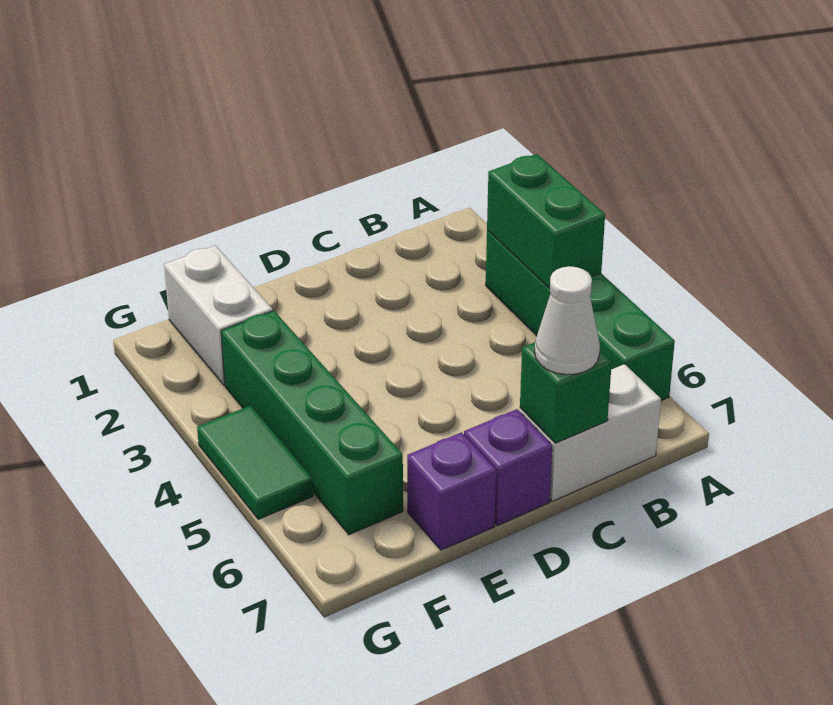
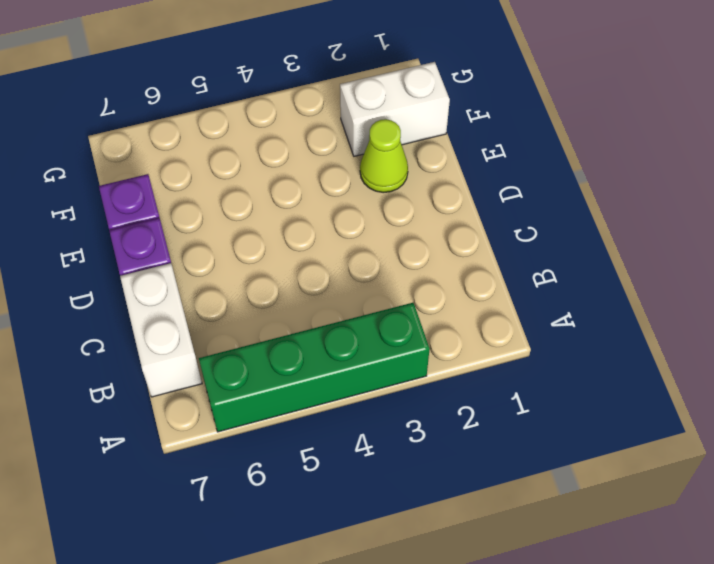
lime 1x1 cone [360,119,408,193] -> none
none -> green 1x4 brick [221,311,403,535]
none -> green 1x2 tile [197,406,313,519]

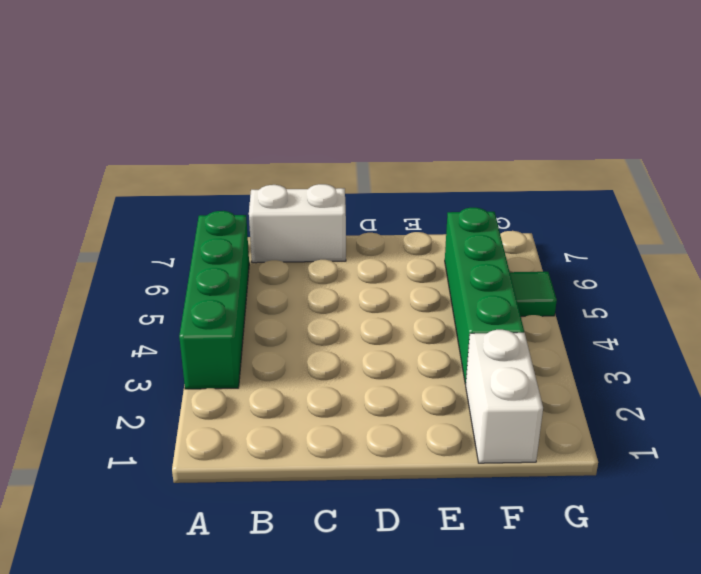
green 1x1 tile [510,272,557,316] -> green 1x2 tile [197,406,313,519]
none -> purple 1x1 brick [464,409,552,526]
none -> purple 1x1 brick [407,432,496,550]

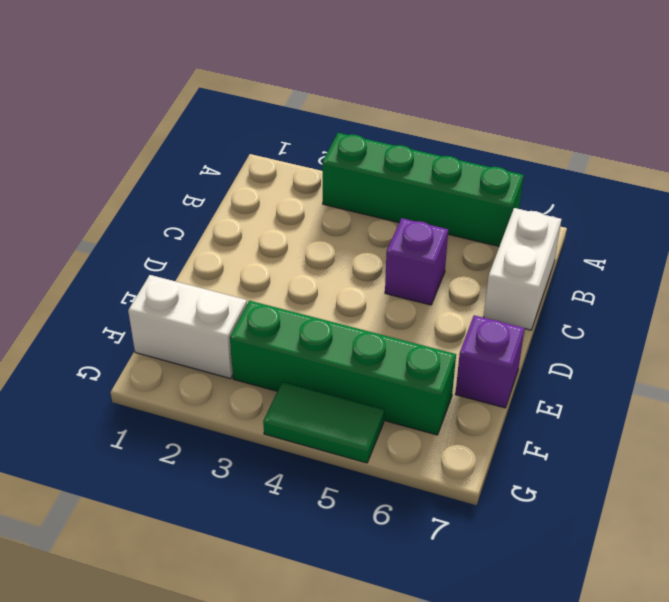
purple 1x1 brick [385,218,448,305] -> purple 1x1 brick moved to [464,409,552,526]
none -> green 1x2 brick [487,154,605,289]
none -> green 1x1 brick [520,342,612,443]

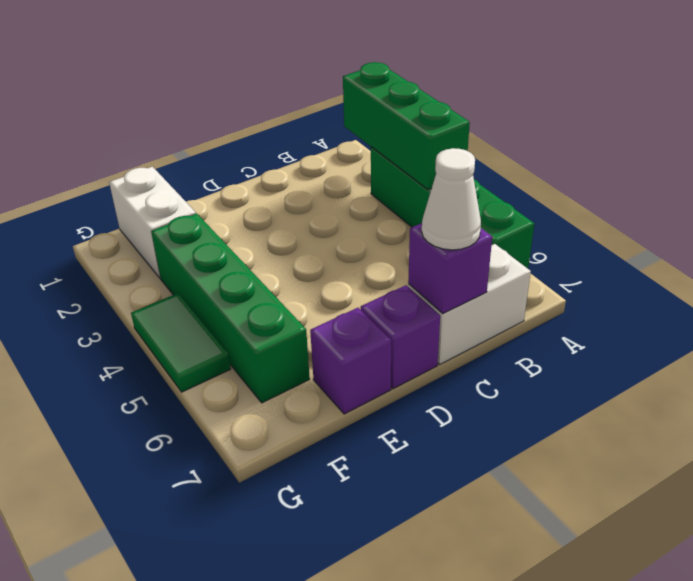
green 1x3 brick [343,62,470,190] -> green 1x2 brick [487,154,605,289]
purple 1x1 brick [408,223,492,313] -> green 1x1 brick [520,342,612,443]

